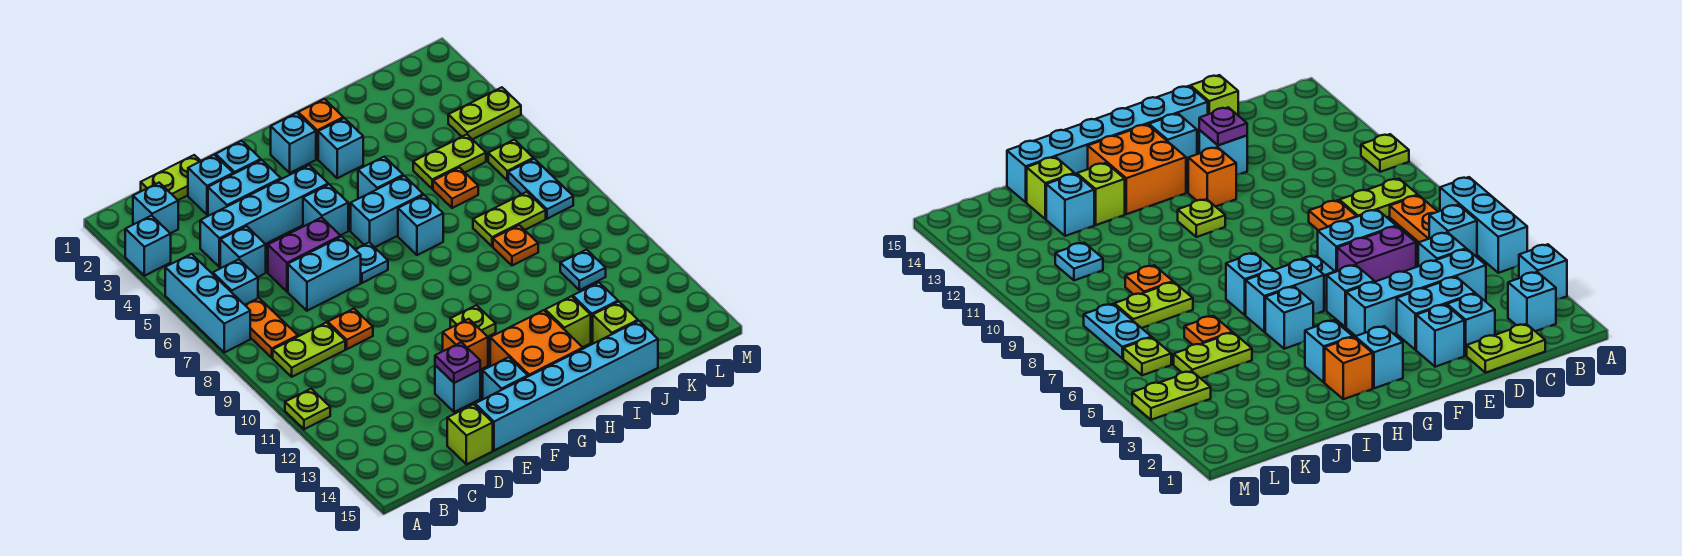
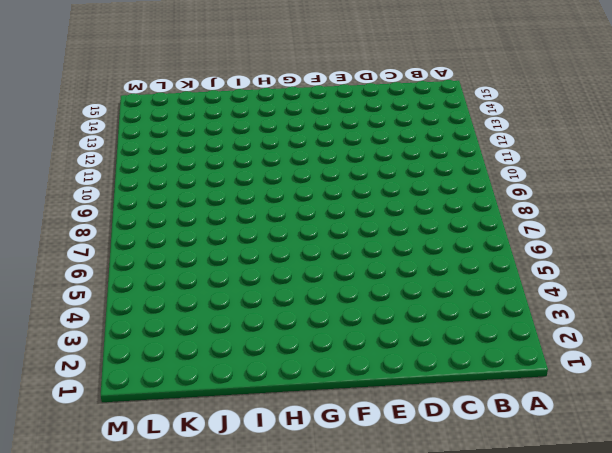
none -> cyan 1x1 brick [125,216,171,276]
none -> cyan 1x3 brick [165,254,250,352]
none -> lime 1x1 plate [285,389,330,429]
none -> cyan 1x1 brick [133,183,178,233]

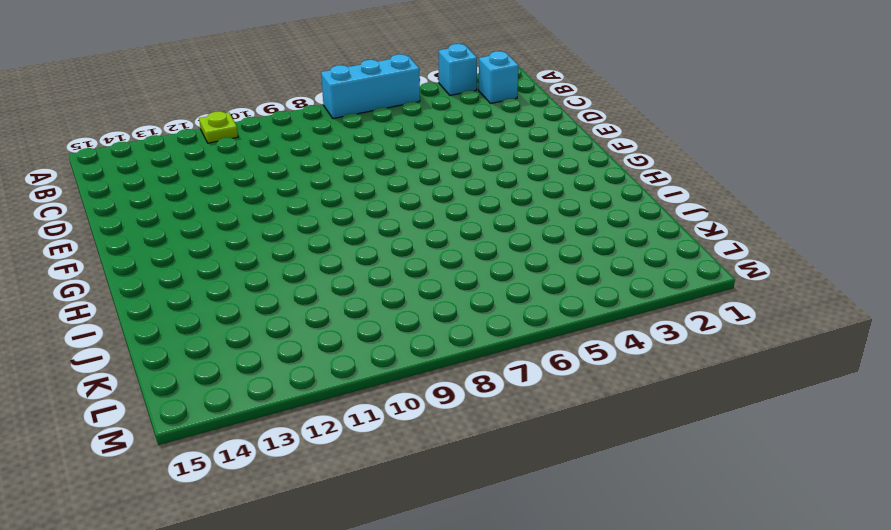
none -> cyan 1x1 brick [213,259,258,305]
none -> orange 1x2 plate [245,298,298,358]
none -> lime 1x2 plate [273,322,345,377]
none -> lime 1x2 plate [141,155,200,200]

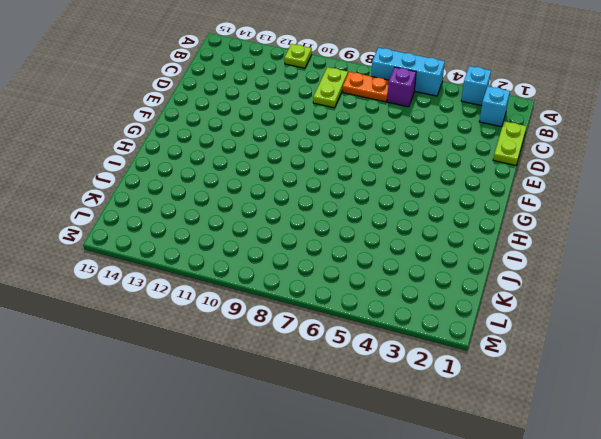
purple 1x1 brick [387,67,416,107] -> cyan 1x1 brick [213,259,258,305]
none -> cyan 1x4 brick [200,165,328,267]
none -> cyan 1x1 brick [220,226,266,277]
none -> cyan 1x1 brick [188,155,233,215]
none -> cyan 1x2 brick [208,160,281,216]

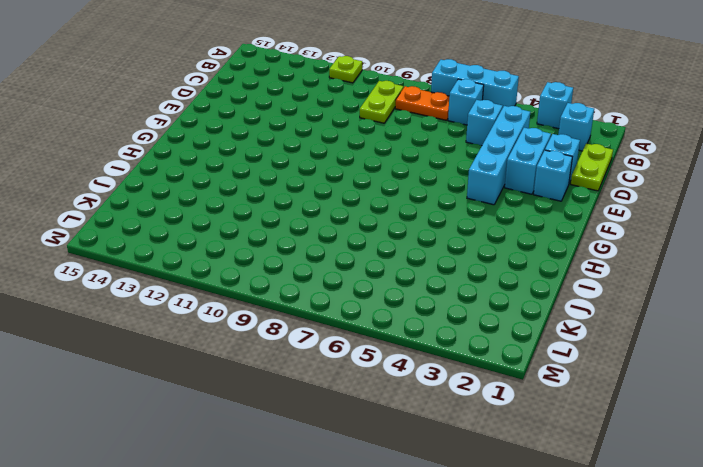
none -> purple 1x2 brick [268,218,341,291]
none -> cyan 1x2 brick [288,237,361,311]
none -> orange 1x1 plate [328,309,373,349]
none -> lime 1x1 brick [447,404,493,464]

